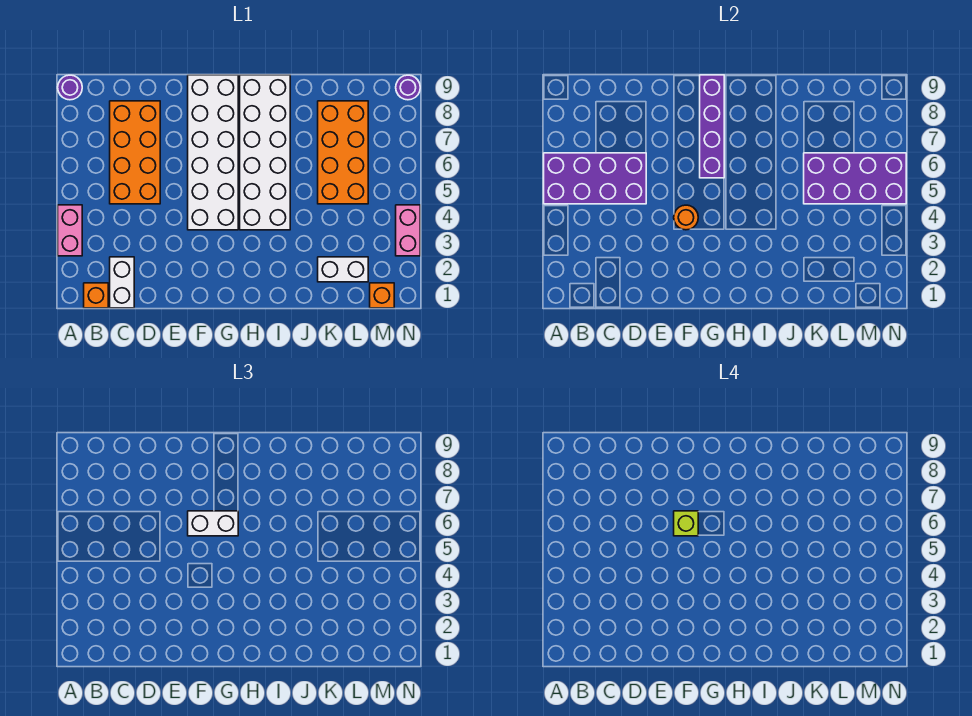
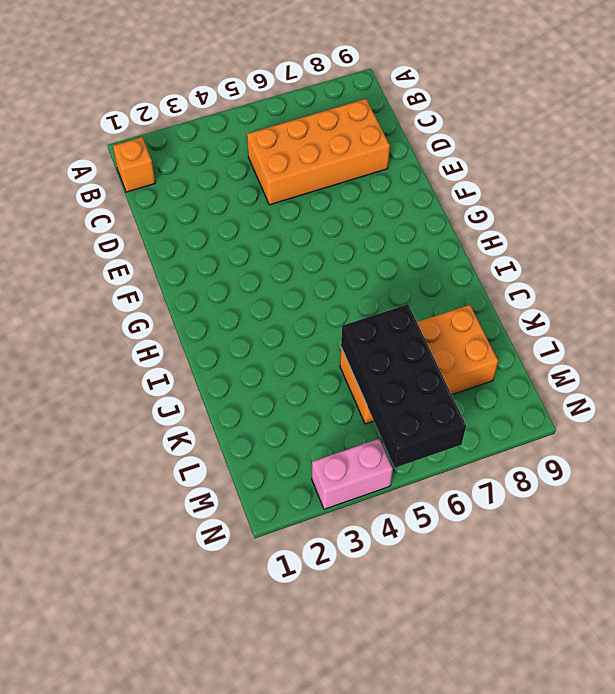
black 2x4 brick [341,304,466,468] -> purple 2x4 brick [804,153,906,204]
none -> pink 1x2 brick [58,205,82,256]
none -> purple 1x1 round brick [58,75,82,100]
none -> white 1x2 brick [110,257,134,308]

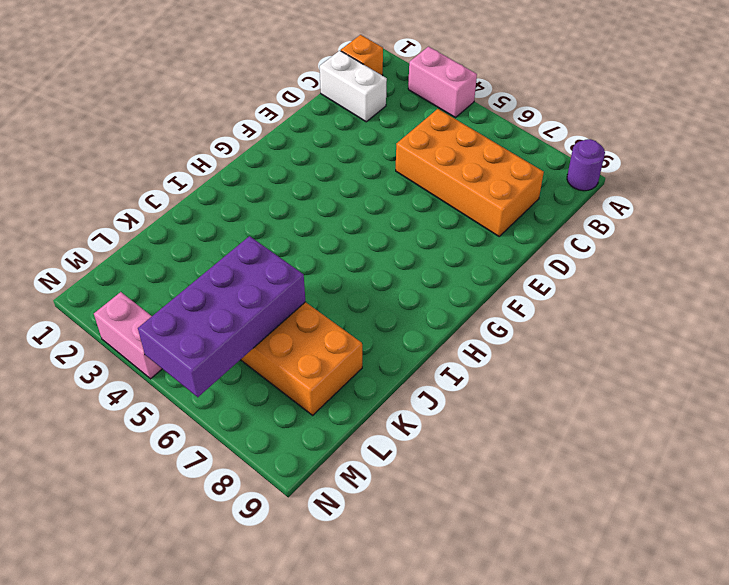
none -> white 2x6 brick [188,75,238,230]
none -> white 2x6 brick [240,75,290,230]
none -> white 1x2 brick [318,257,368,282]

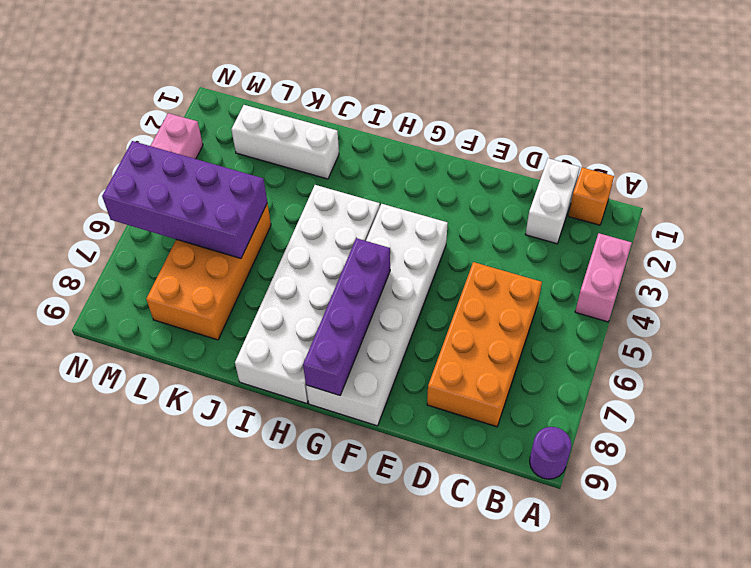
white 1x3 brick [231,105,339,179] -> white 1x2 brick [318,257,368,282]
none -> orange 1x1 brick [370,283,394,308]
none -> purple 1x1 round brick [396,75,420,100]
none -> purple 2x4 brick [544,153,646,204]

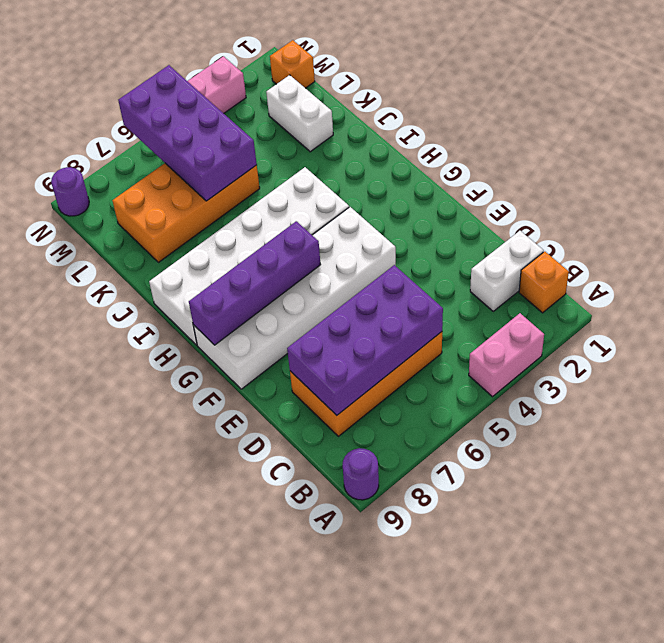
purple 2x4 brick [287,265,443,415] -> purple 2x4 brick turned to [544,153,646,204]
none -> orange 1x1 round brick [674,205,698,230]
none -> white 1x2 brick [188,511,238,536]
none -> lime 1x1 brick [674,511,698,536]

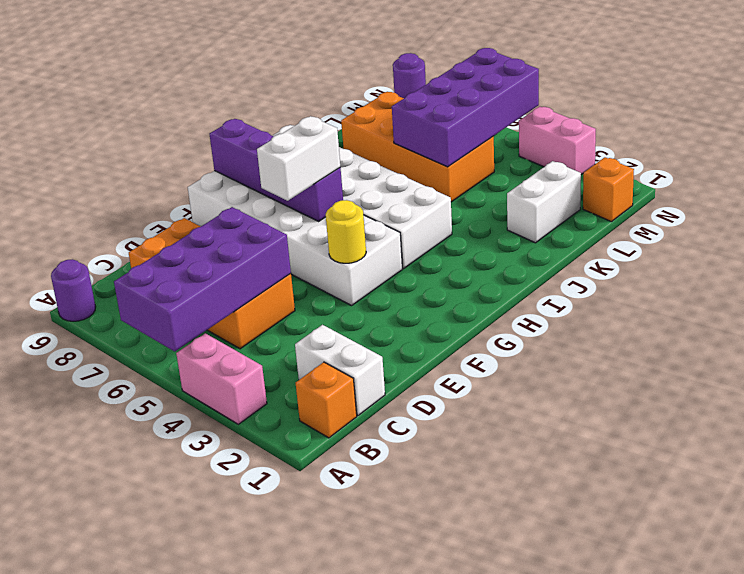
yellow 1x1 round brick [326,200,366,263] -> orange 1x1 round brick [674,205,698,230]
none -> lime 1x1 brick [674,511,698,536]

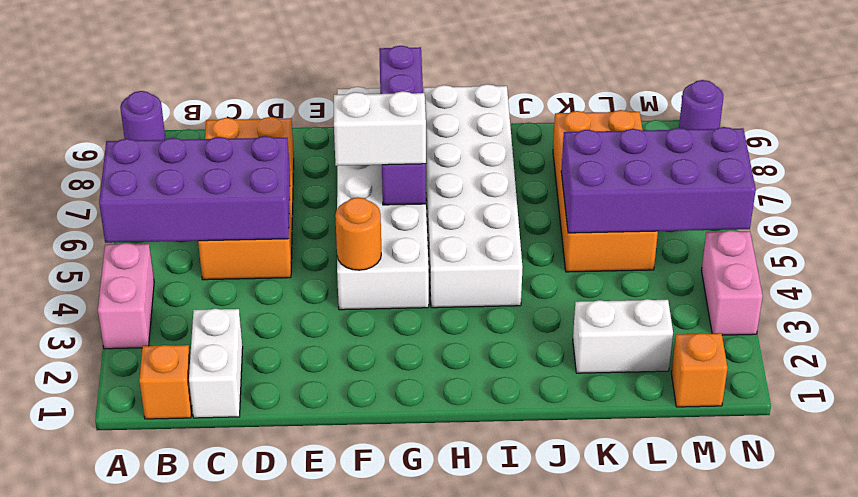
none -> lime 1x1 brick [674,511,698,536]

